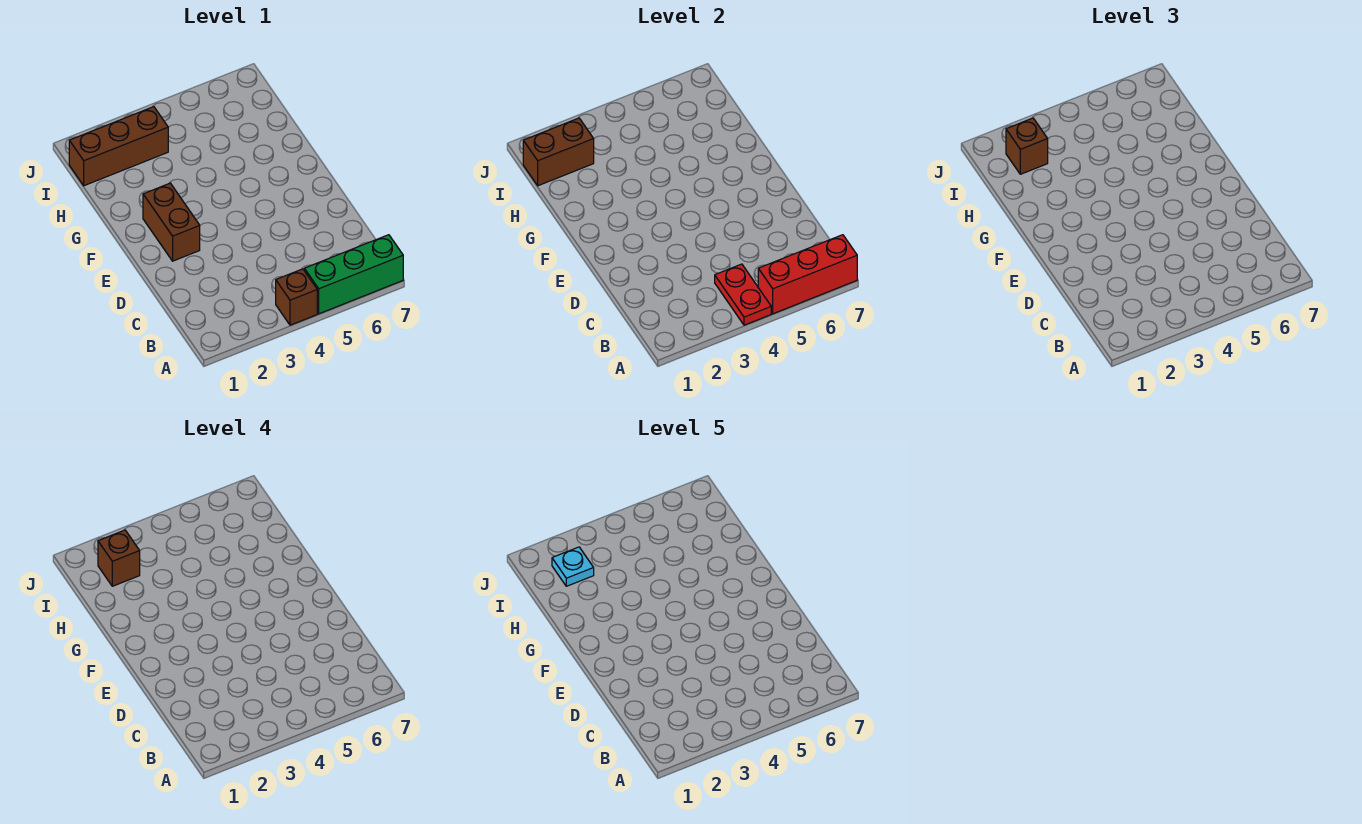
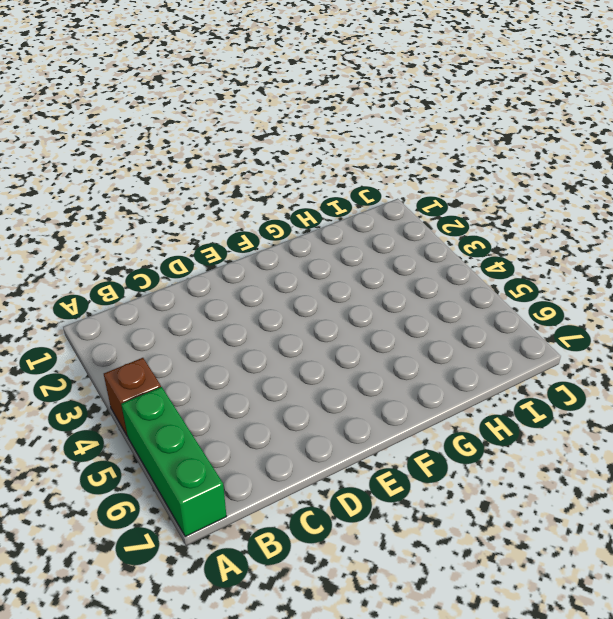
none -> brown 1x2 brick [143,183,200,261]
none -> brown 1x3 brick [69,107,168,186]

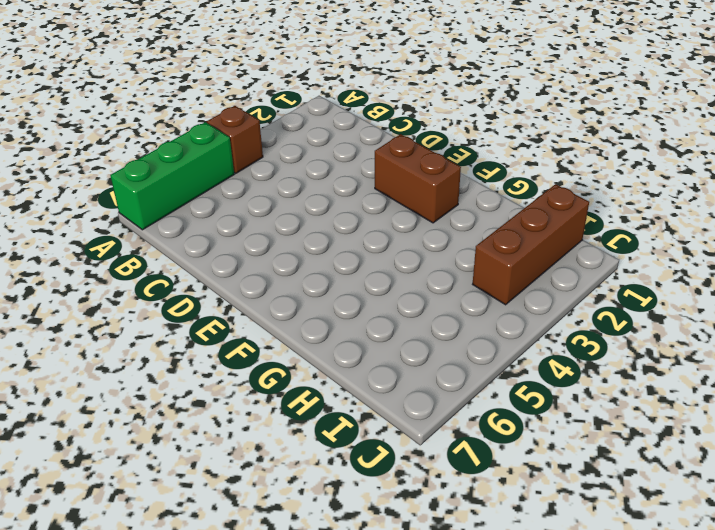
none -> red 1x2 plate [715,264,771,325]
none -> red 1x3 brick [758,235,857,314]

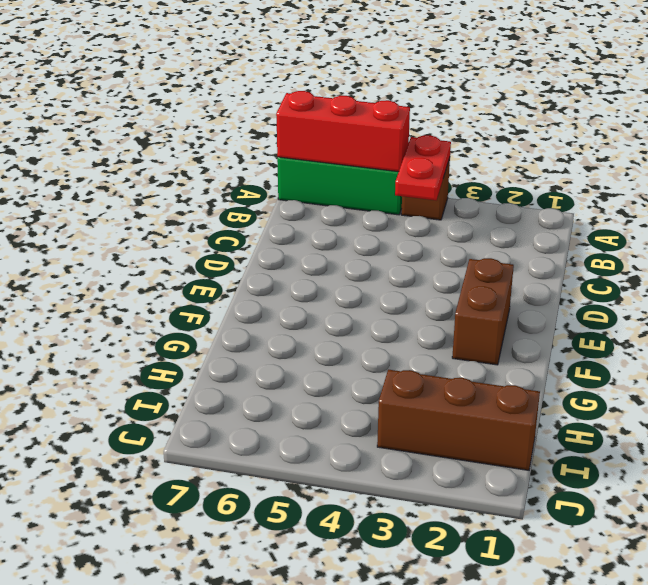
none -> brown 1x2 brick [523,118,594,186]
none -> brown 1x1 brick [1006,118,1048,174]

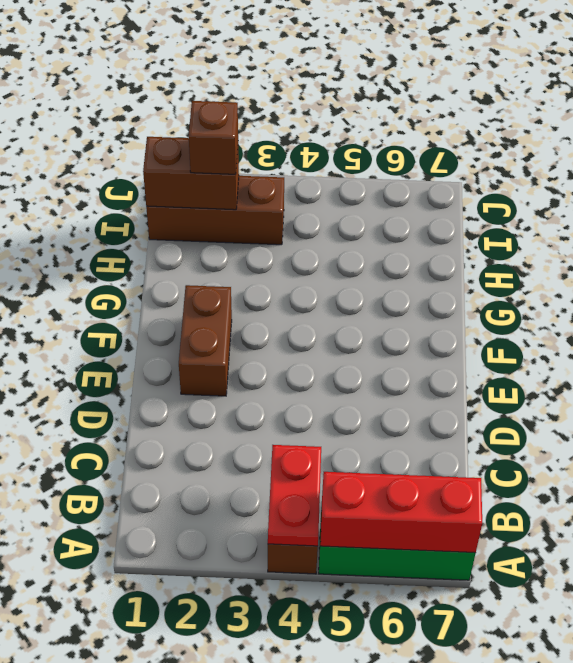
none -> brown 1x1 brick [98,530,140,586]
none -> cyan 1x1 plate [552,547,594,586]

